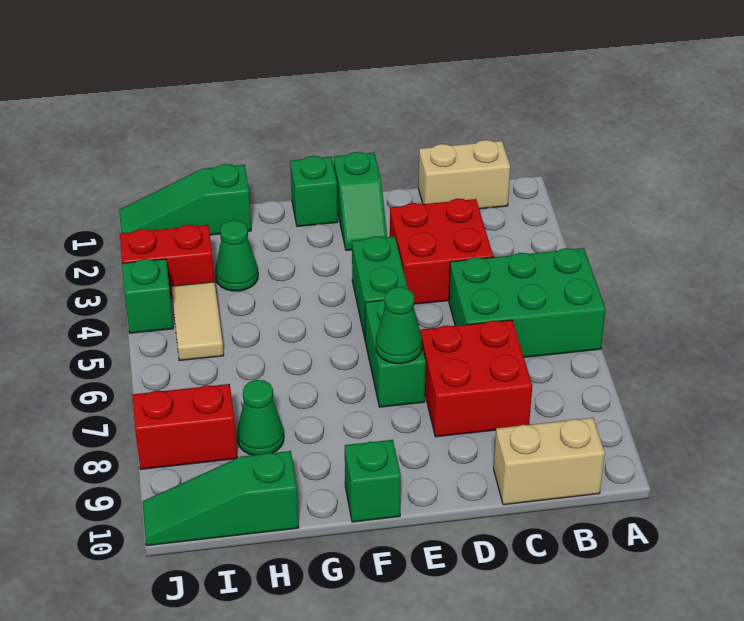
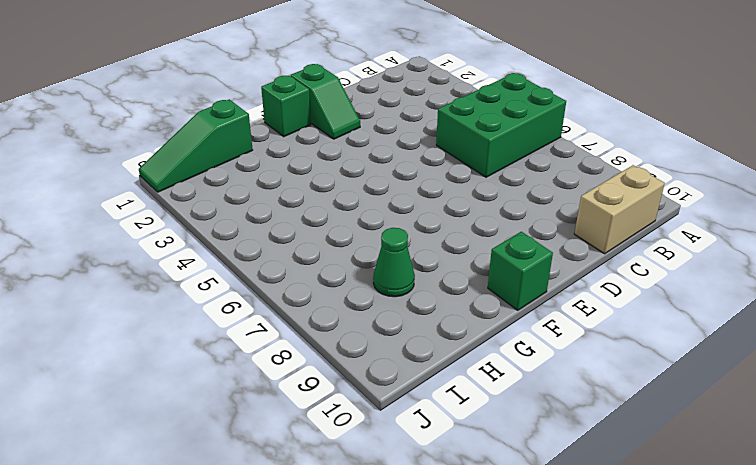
none -> tan 1x2 brick [418,140,510,209]
none -> red 2x2 brick [390,199,493,304]
none -> red 2x2 brick [420,320,532,437]

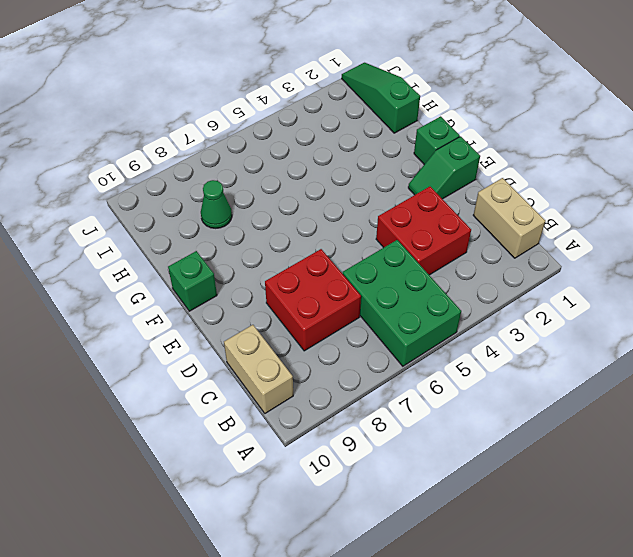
none -> green 1x2 brick [352,236,408,338]
none -> green 1x2 brick [365,299,426,407]
none -> green 1x1 cone [215,220,258,291]

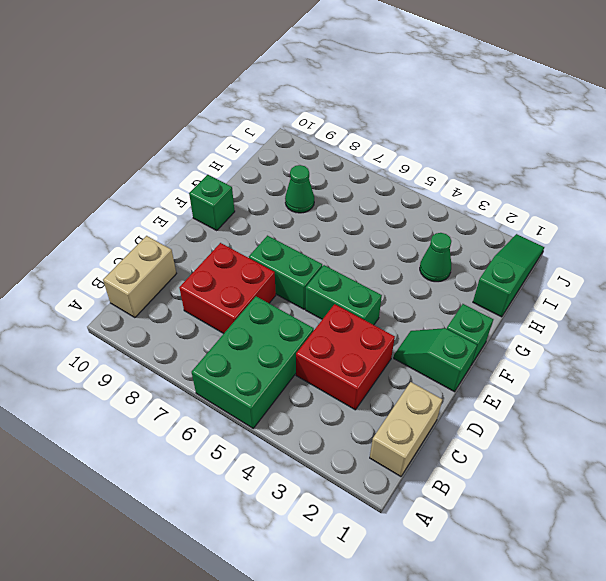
none -> green 1x3 slope [142,451,299,546]
none -> red 1x2 brick [120,225,215,298]
none -> tan 1x2 tile [171,282,224,361]

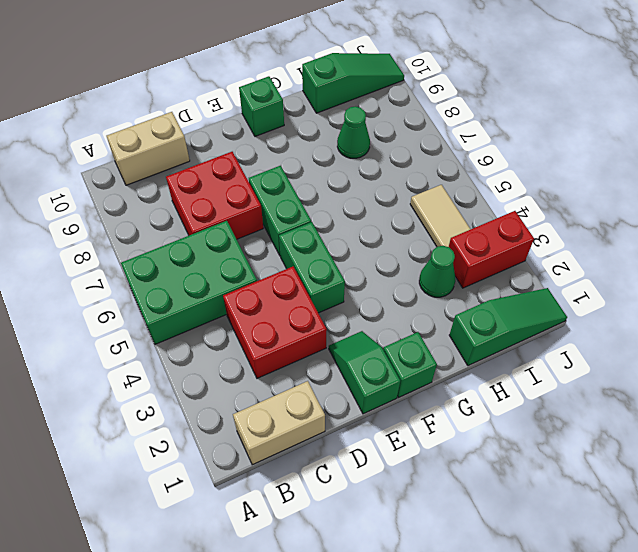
none -> red 1x2 brick [132,384,237,469]
none -> green 1x1 brick [122,259,173,333]
none -> green 1x1 cone [376,287,422,364]

